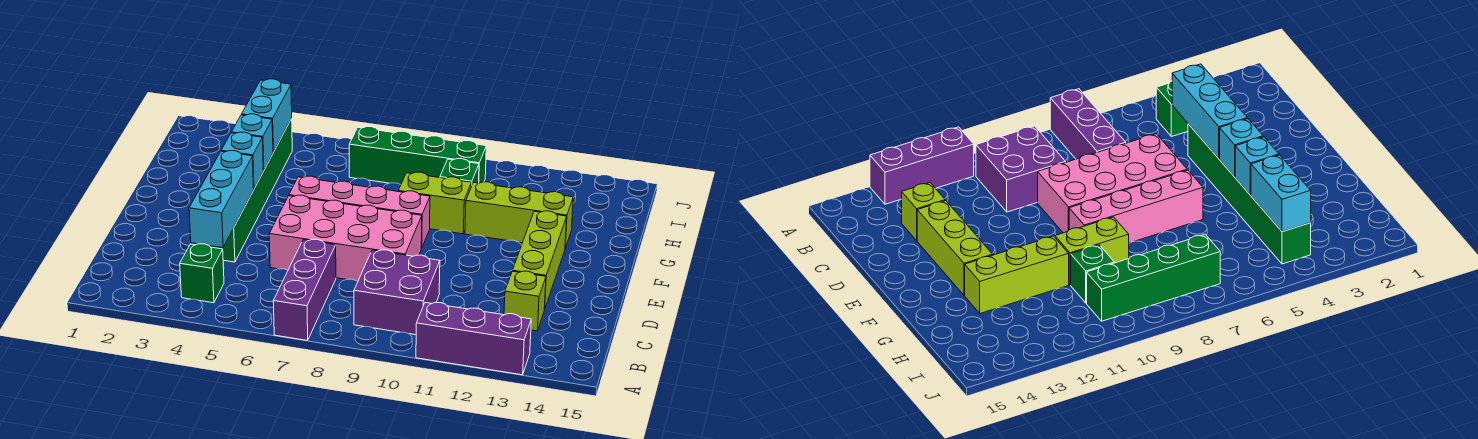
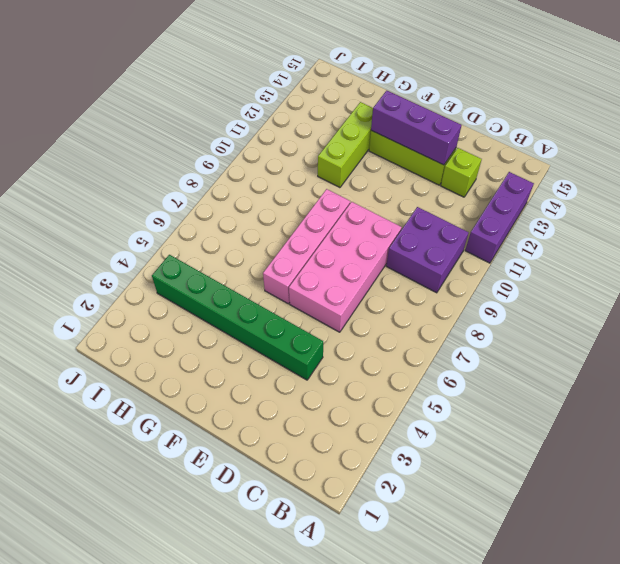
purple 1x3 brick [371,91,462,165] -> purple 1x3 brick moved to [273,239,336,340]
none -> green 1x1 brick [180,244,224,303]
none -> lime 1x2 brick [398,172,472,234]
none -> green 1x1 brick [440,159,479,186]

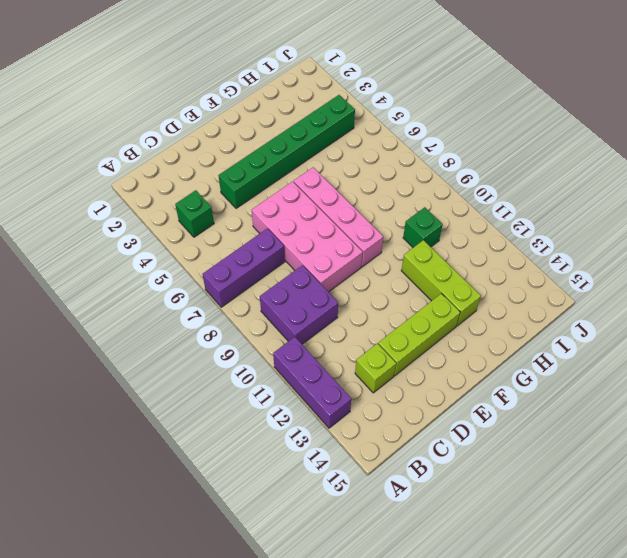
none -> lime 1x2 brick [398,172,472,234]
none -> green 1x4 brick [349,127,486,185]
none -> cyan 1x3 brick [189,151,254,248]

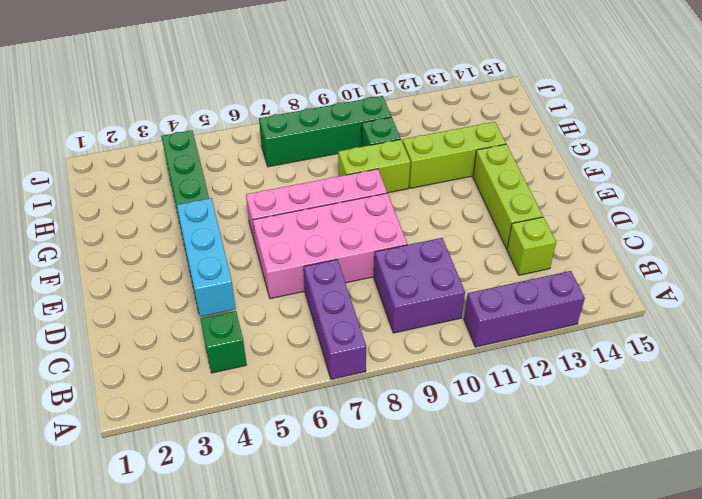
none -> cyan 1x1 brick [221,132,263,188]
none -> cyan 1x1 brick [231,114,273,171]
none -> cyan 1x2 brick [242,79,292,152]

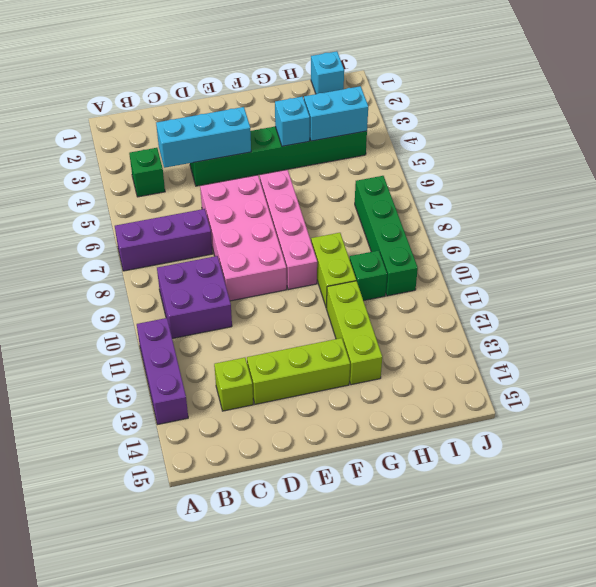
cyan 1x1 brick [311,51,344,94] -> cyan 1x1 brick moved to [221,132,263,188]

